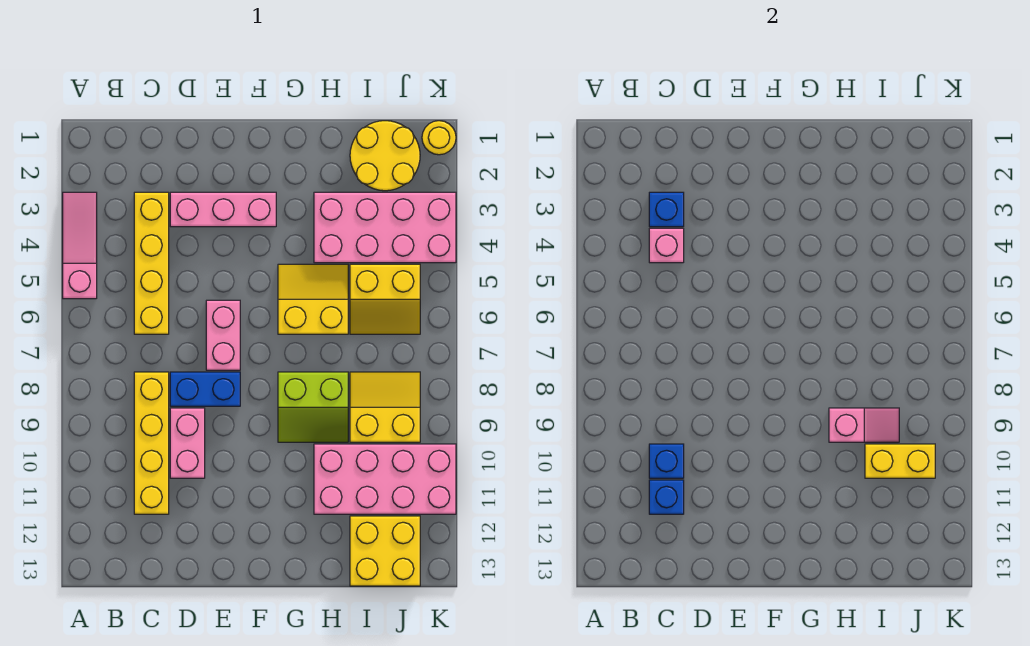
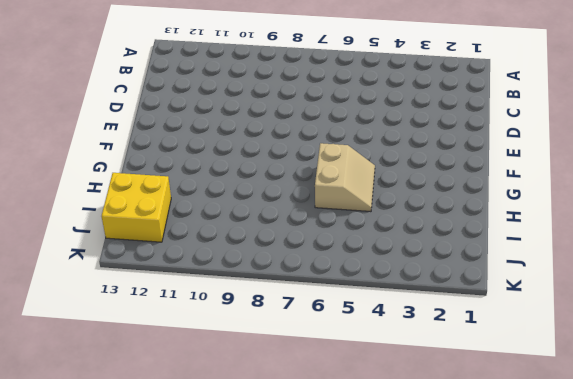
tan 2x2 slope [315,143,375,212] -> yellow 2x2 slope [278,264,348,334]
none -> pink 1x3 slope [63,192,97,299]
none -> yellow 1x4 brick [134,192,169,334]
none -> yellow 1x4 brick [134,372,169,514]

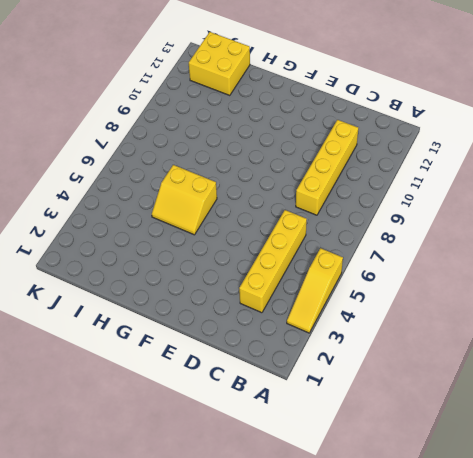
yellow 1x3 slope [287,248,343,333] -> pink 1x3 slope [63,192,97,299]
none -> pink 1x3 brick [170,192,276,227]
none -> blue 1x2 brick [170,372,240,406]
none -> pink 1x2 brick [170,408,205,478]

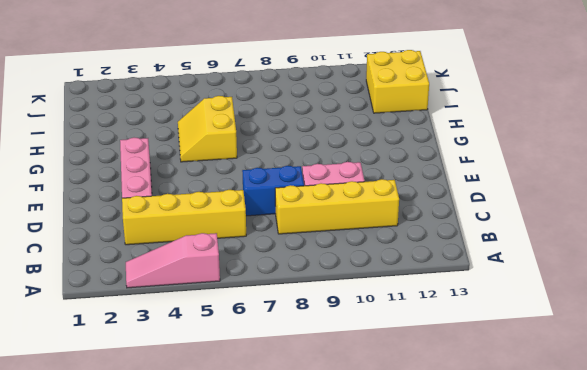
blue 1x2 brick [242,166,304,216] -> blue 1x2 brick turned to [170,372,240,406]
none -> pink 1x2 brick [206,300,240,370]
none -> lime 2x2 slope [278,372,348,442]
none -> pink 2x4 brick [314,192,456,263]

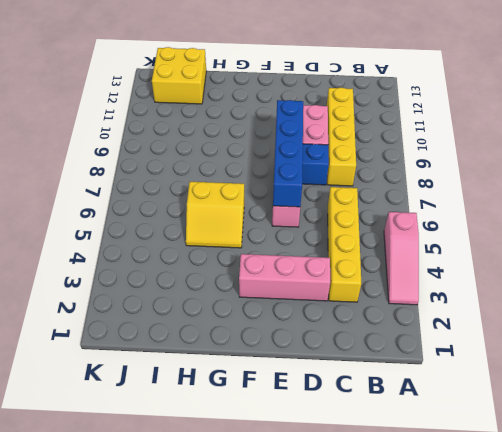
blue 1x4 brick [273,100,303,207] -> none
none -> lime 2x2 slope [278,372,348,442]
none -> pink 2x4 brick [314,192,456,263]
none -> pink 2x4 brick [314,444,456,514]

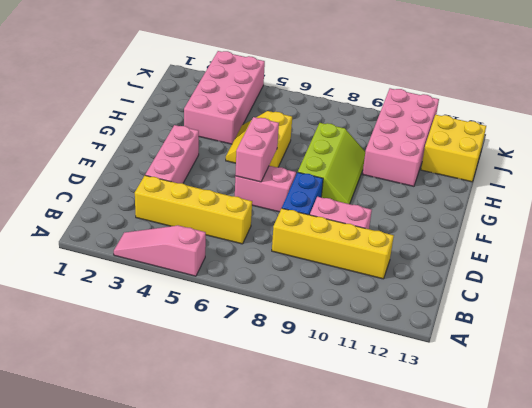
pink 1x2 brick [235,117,279,182] -> none
lime 2x3 slope [298,123,365,204] -> lime 2x2 slope [278,372,348,442]
none -> yellow 2x2 round brick [350,121,420,191]
none -> yellow 2x2 slope [350,264,420,334]
none -> yellow 2x2 slope [350,372,420,442]

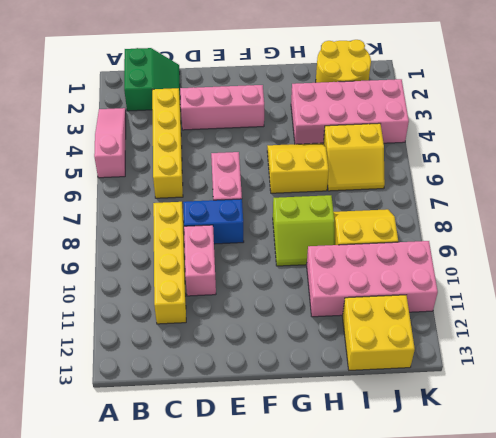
green 2x2 slope [124,48,180,111] -> none
none -> yellow 1x1 round brick [422,121,456,155]
none -> blue 1x1 brick [649,192,684,227]
none -> pink 1x1 brick [649,228,684,263]

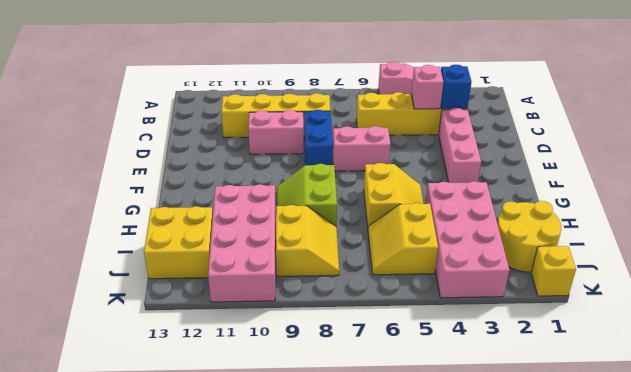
yellow 1x1 brick [531,246,576,296] -> yellow 1x1 round brick [422,121,456,155]
none -> blue 1x1 brick [649,444,684,478]
none -> blue 1x1 brick [649,480,684,514]
none -> pink 1x2 slope [829,408,899,442]

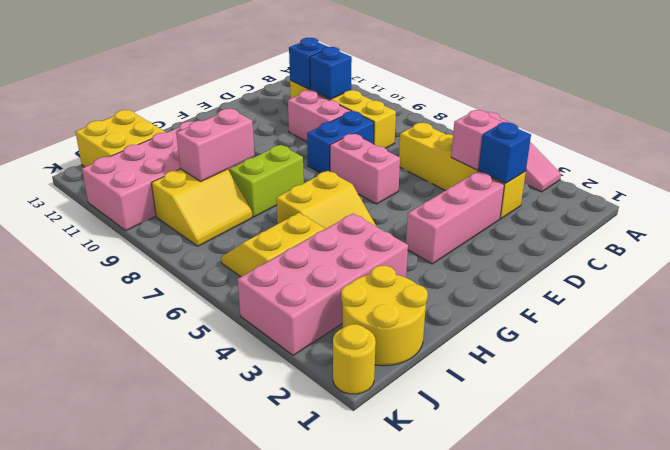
pink 1x2 brick [176,109,254,181] -> pink 1x2 slope [829,408,899,442]
none -> yellow 1x2 brick [865,444,935,478]

